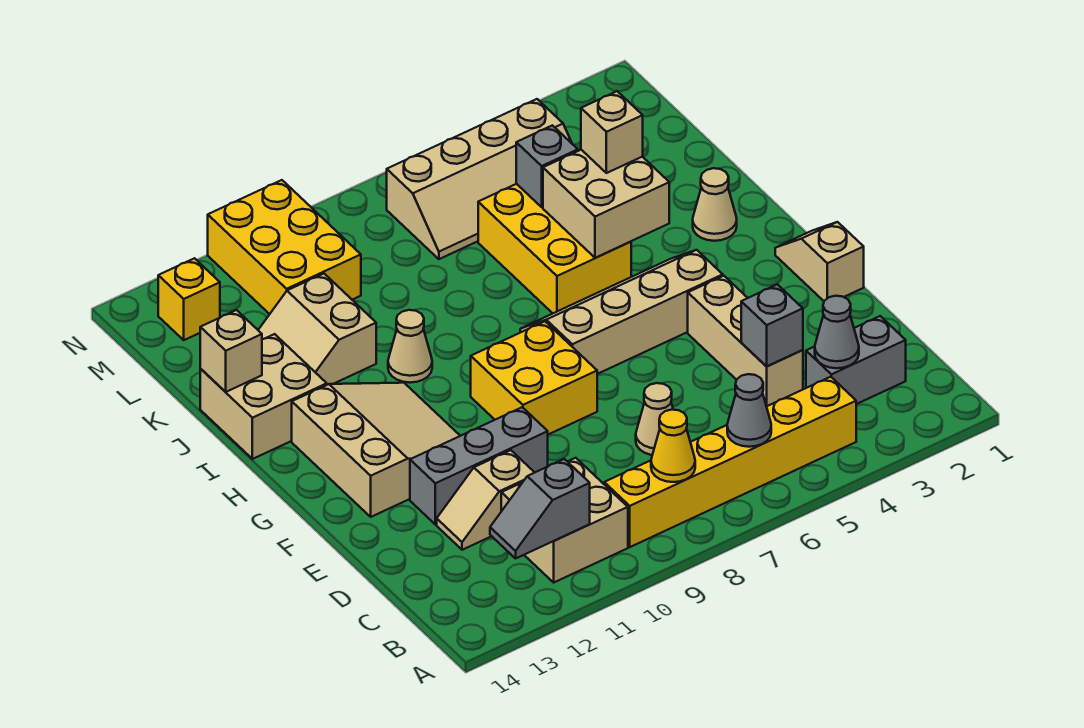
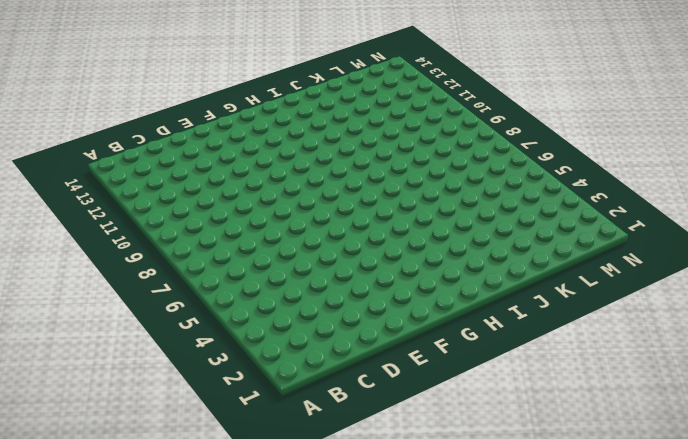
none -> yellow 1x6 brick [604,377,856,547]
none -> tan 2x2 brick [501,458,628,582]
none -> grey 1x2 brick [806,316,906,404]

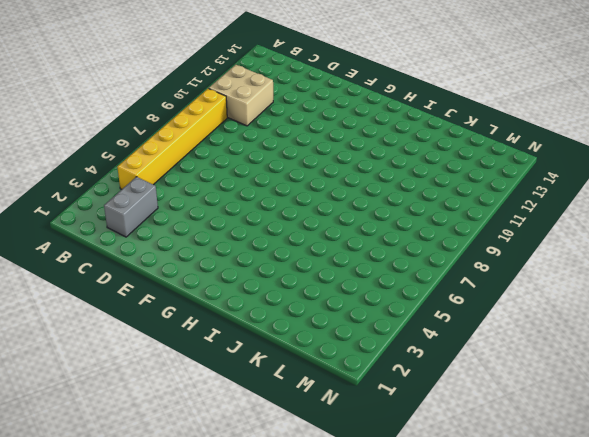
none -> tan 1x3 brick [688,276,803,406]
none -> tan 1x1 cone [636,383,673,455]
none -> tan 1x2 slope [437,450,535,550]

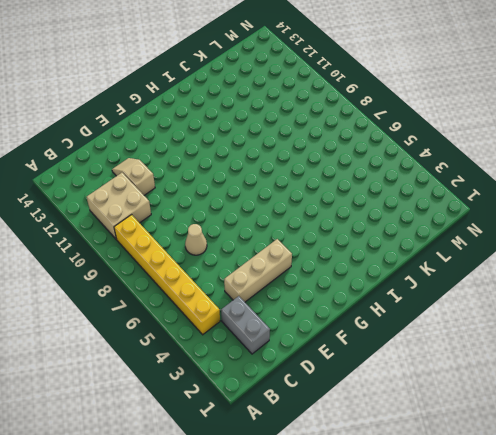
none -> grey 1x3 brick [410,407,548,525]
none -> tan 1x2 slope [775,222,864,301]
none -> yellow 2x2 brick [471,321,597,434]

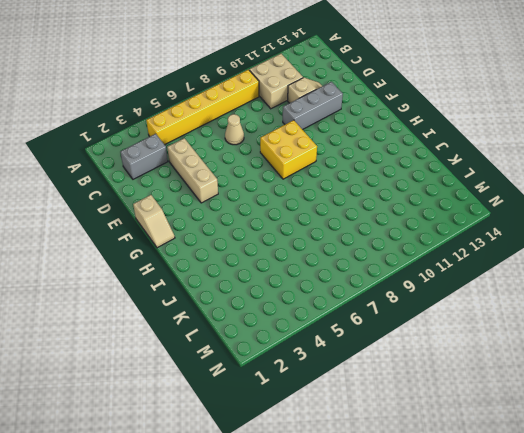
none -> tan 3x3 slope [292,383,460,517]
none -> tan 2x4 slope [520,250,723,374]
none -> tan 1x1 cone [693,168,737,241]

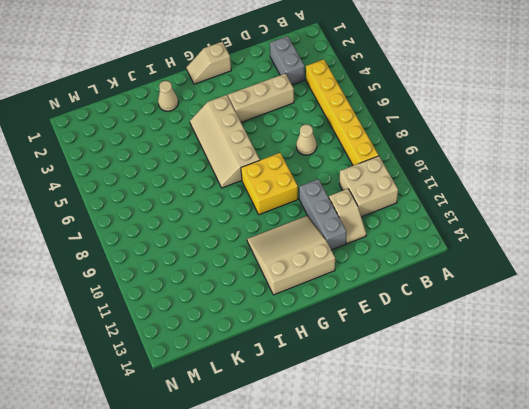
none -> yellow 2x3 brick [478,184,631,313]
none -> tan 1x1 cone [388,310,432,383]
none -> tan 2x2 brick [200,334,327,459]

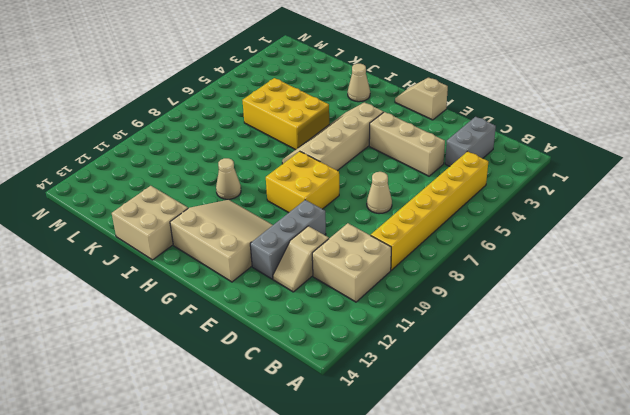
none -> tan 2x2 slope [258,274,376,385]
none -> tan 2x4 slope [387,99,572,259]
none -> yellow 2x3 brick [208,180,361,314]

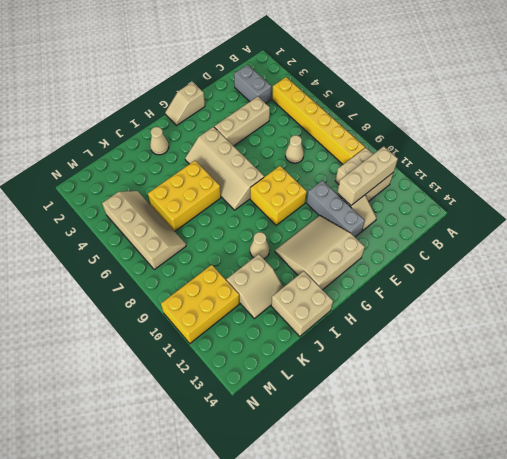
tan 1x3 brick [337,146,398,205] -> grey 1x2 slope [490,459,590,558]
none -> yellow 1x1 brick [158,258,220,340]
none -> grey 1x1 cone [727,374,771,447]
none -> yellow 1x1 cone [651,410,695,482]

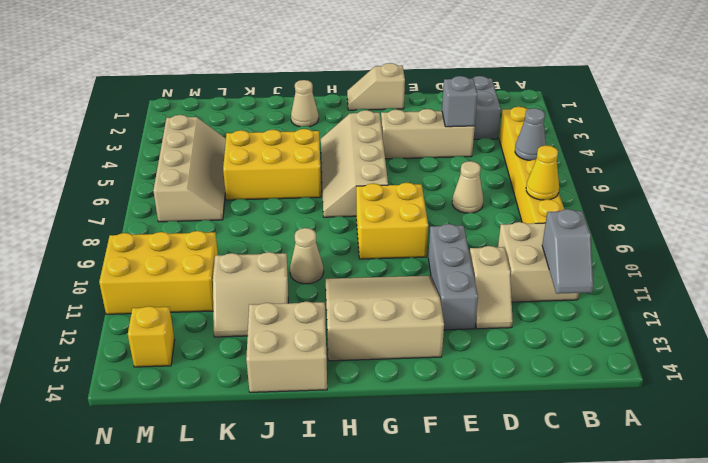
none -> grey 1x1 cone [815,296,859,368]
none -> tan 2x2 brick [543,150,669,258]
none -> tan 1x1 brick [200,310,262,392]

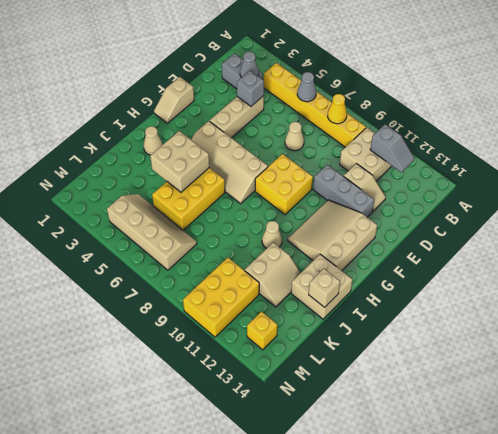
none -> grey 1x1 brick [516,125,578,207]
none -> tan 1x1 brick [581,91,643,173]

